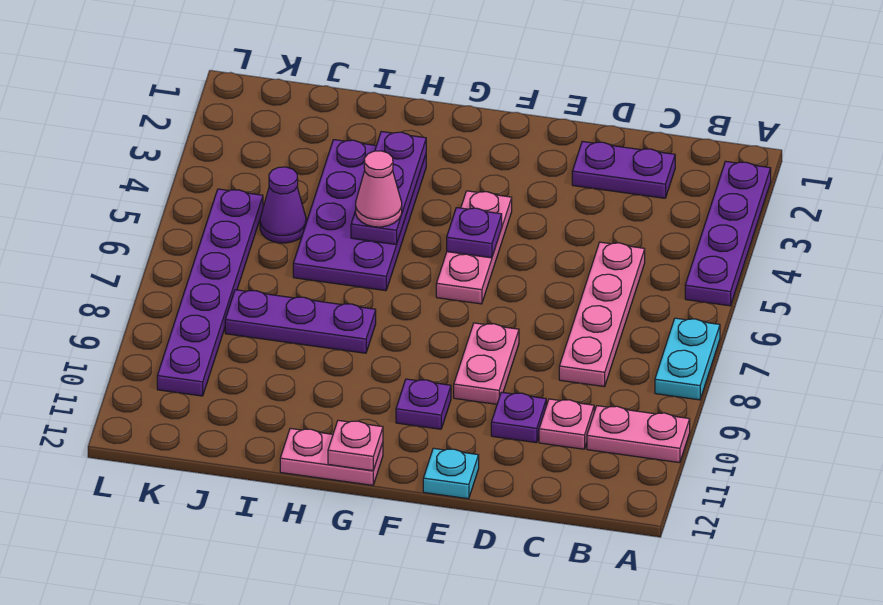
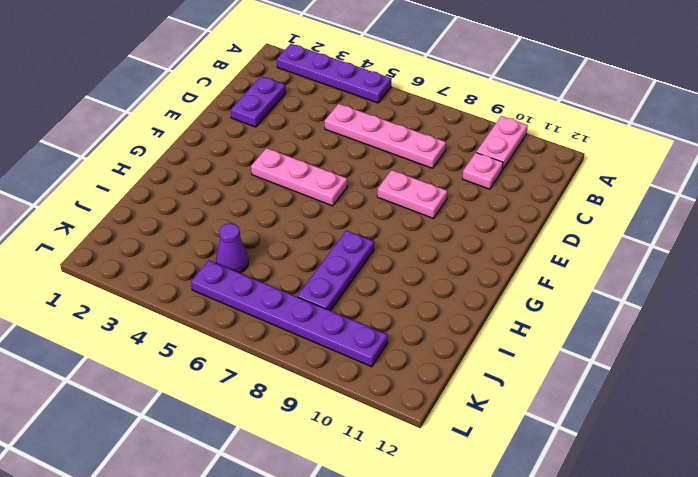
none -> cyan 1x2 plate [655,318,720,400]
none -> purple 1x1 plate [491,392,546,443]
none -> cyan 1x1 plate [423,448,479,499]

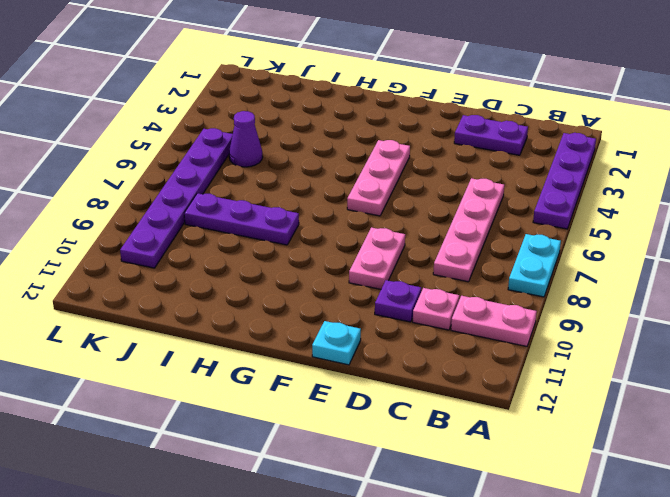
none -> purple 1x1 plate [396,379,451,429]
none -> pink 1x2 plate [280,428,383,485]
none -> purple 2x4 plate [293,140,426,291]

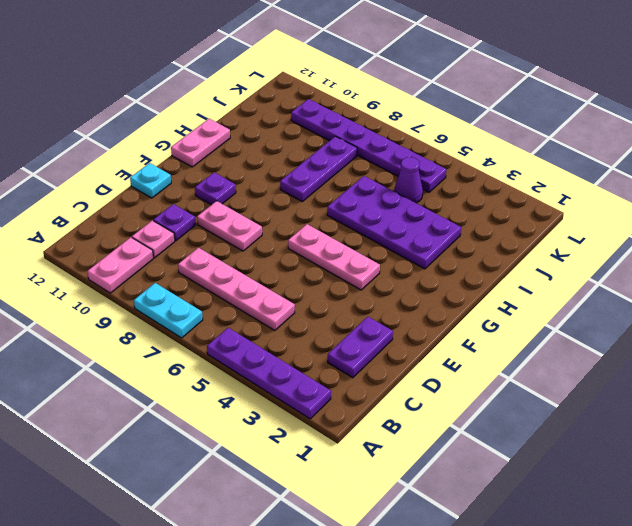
none -> purple 1x1 plate [447,208,502,258]
none -> pink 1x1 plate [328,420,383,471]
none -> purple 1x3 plate [351,132,426,245]

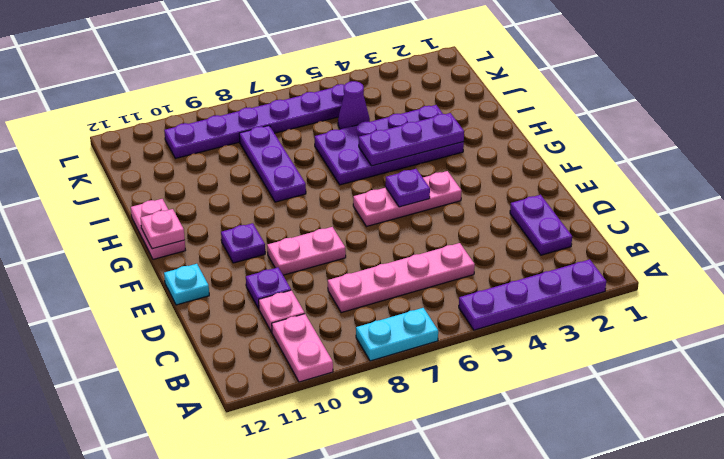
none -> pink 1x1 cone [356,151,402,227]

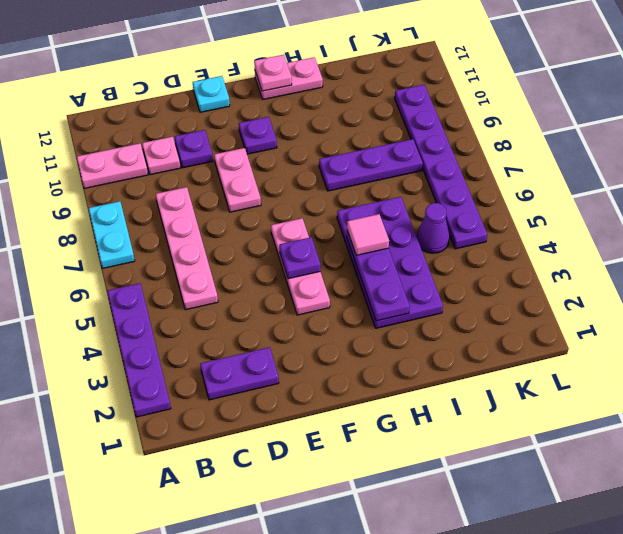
pink 1x1 tile [347,214,389,255] -> pink 1x1 cone [356,151,402,227]

